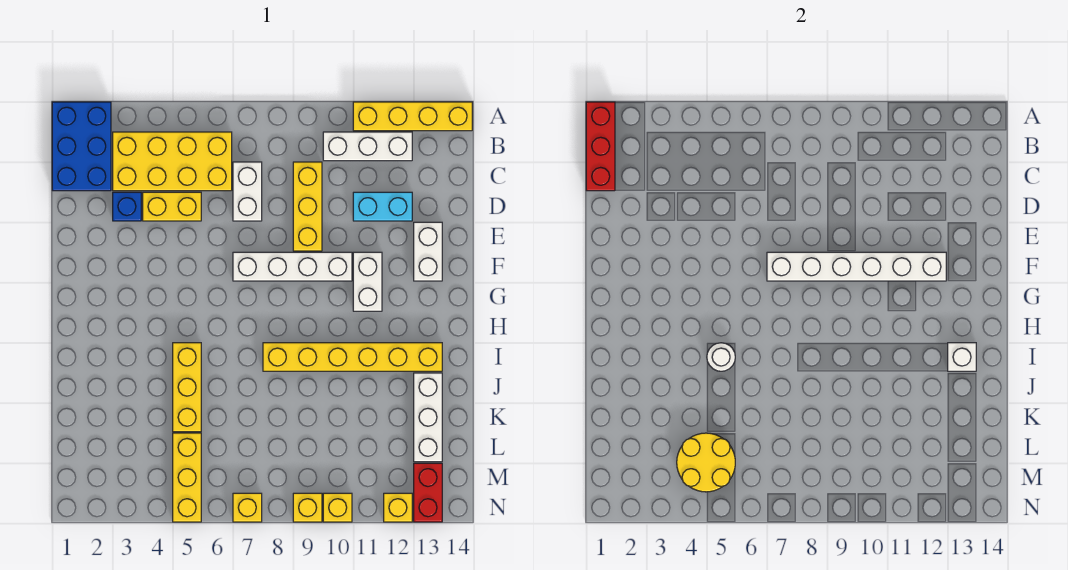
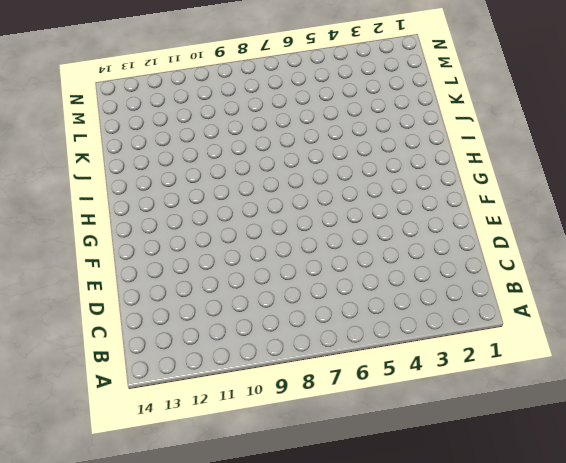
none -> blue 2x3 brick [52,102,111,191]
none -> yellow 1x4 brick [353,102,472,131]
none -> yellow 2x4 brick [113,132,232,191]

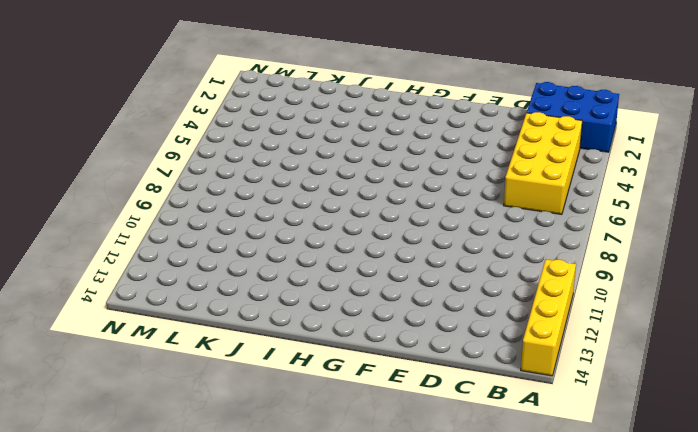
none -> white 1x3 brick [323,132,412,161]
none -> white 1x2 brick [233,162,262,221]
none -> yellow 1x3 brick [293,162,322,251]

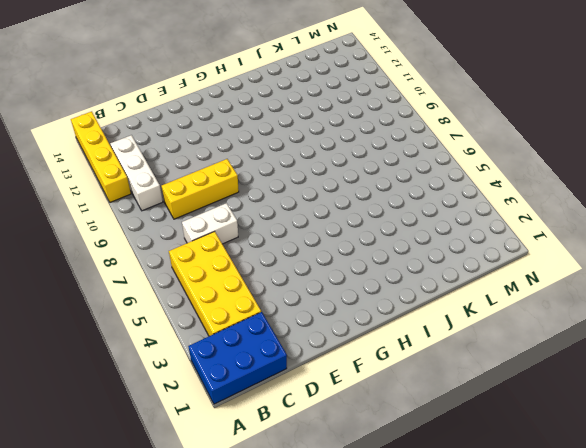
none -> blue 1x1 brick [113,192,141,221]
none -> yellow 1x2 brick [143,192,201,221]
none -> cyan 1x2 brick [353,192,412,221]

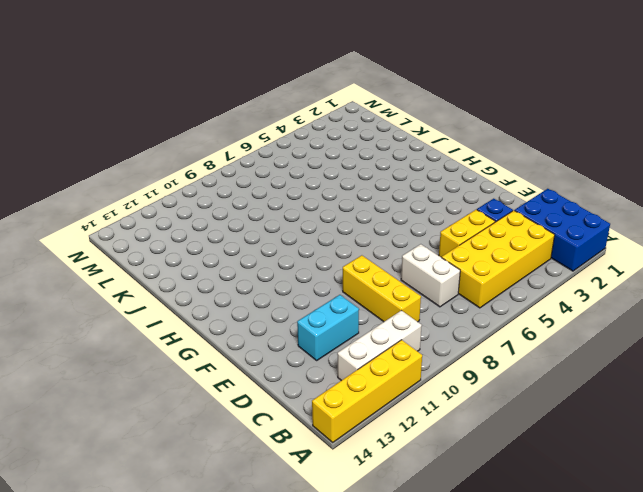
none -> white 1x2 brick [414,222,442,281]
none -> white 1x4 brick [233,252,352,281]
none -> white 1x2 brick [353,252,382,311]

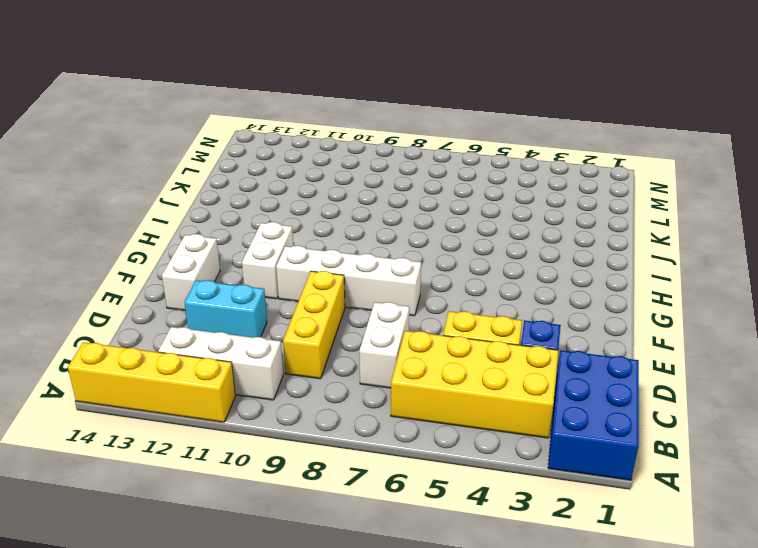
none -> yellow 1x3 brick [173,343,201,432]
none -> yellow 1x6 brick [263,343,442,371]
none -> white 1x3 brick [414,373,442,462]

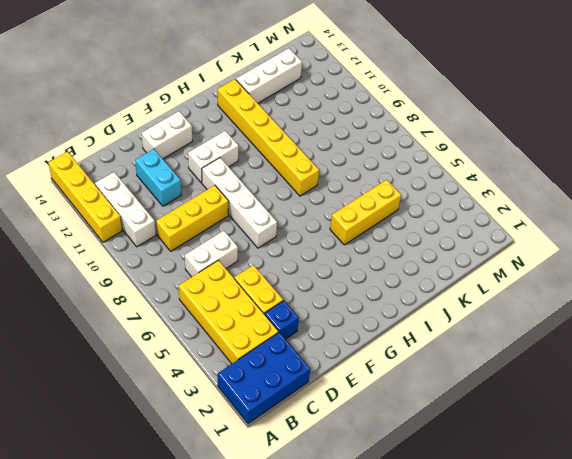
none -> yellow 1x3 brick [173,433,201,522]
none -> red 1x2 brick [414,463,442,522]
none -> yellow 1x1 brick [233,493,262,522]

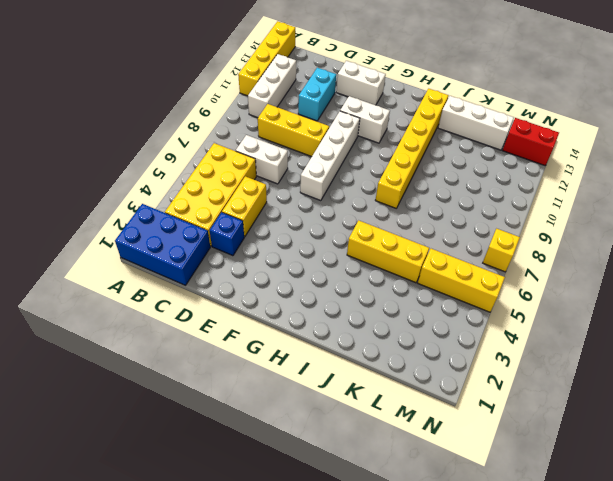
none -> yellow 1x1 brick [293,493,322,522]
none -> yellow 1x1 brick [323,493,352,522]
none -> yellow 1x1 brick [384,493,412,522]

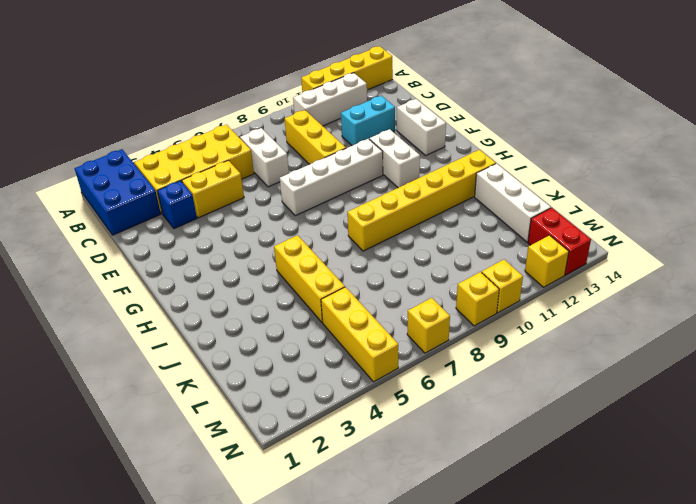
none -> red 1x3 brick [586,102,615,191]
none -> white 1x6 brick [767,252,946,281]
none -> white 1x1 round brick [707,343,735,371]

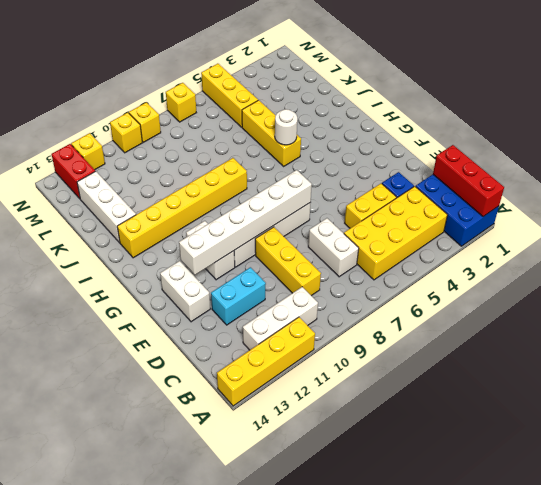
none -> white 1x1 brick [948,343,976,371]
none -> yellow 2x2 round brick [677,433,735,492]

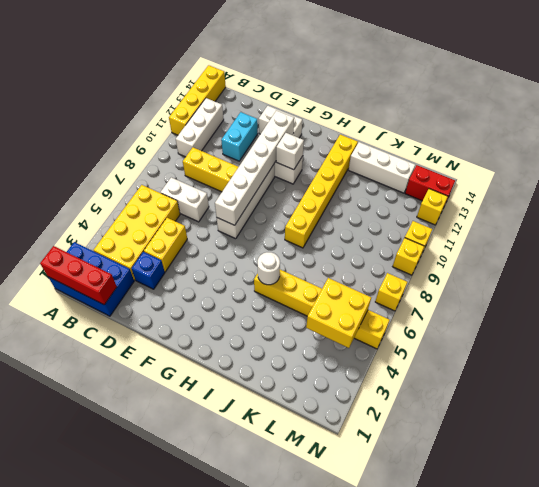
white 1x1 brick [276,133,304,170] -> white 1x1 brick moved to [948,343,976,371]
yellow 2x2 brick [306,278,371,348] -> yellow 2x2 round brick [677,433,735,492]

